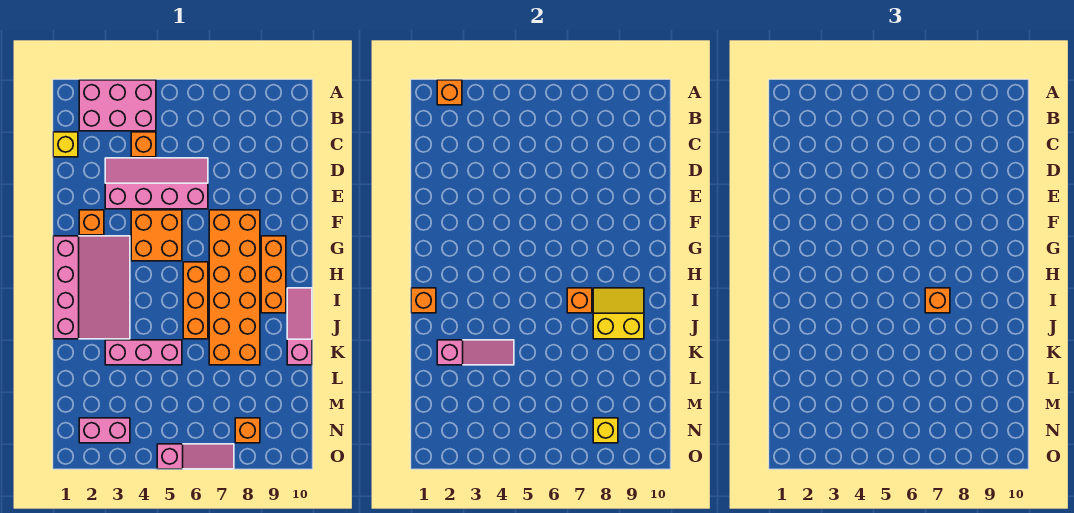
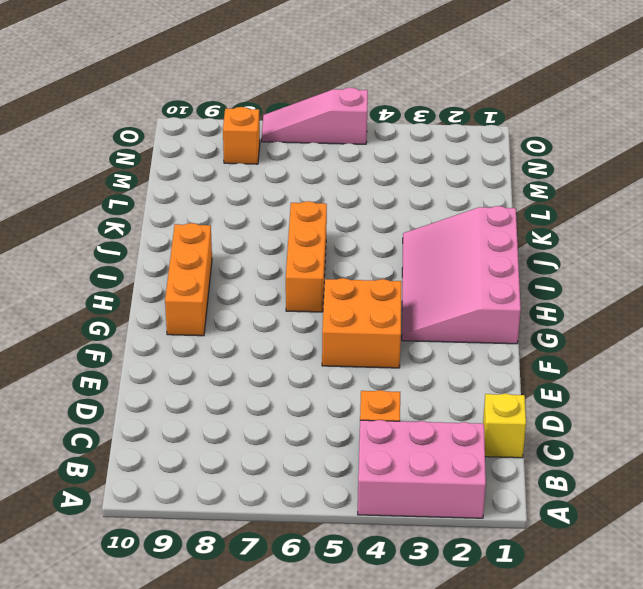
none -> pink 2x4 slope [105,158,208,209]
none -> orange 1x1 brick [79,210,104,235]
none -> orange 2x6 brick [209,210,260,365]

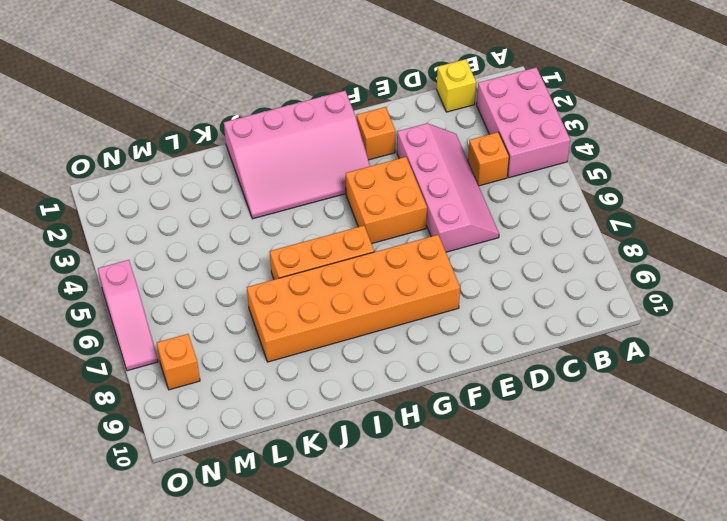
none -> orange 1x3 brick [261,236,286,313]
none -> pink 1x3 slope [287,288,312,365]
none -> pink 1x3 brick [105,340,182,365]

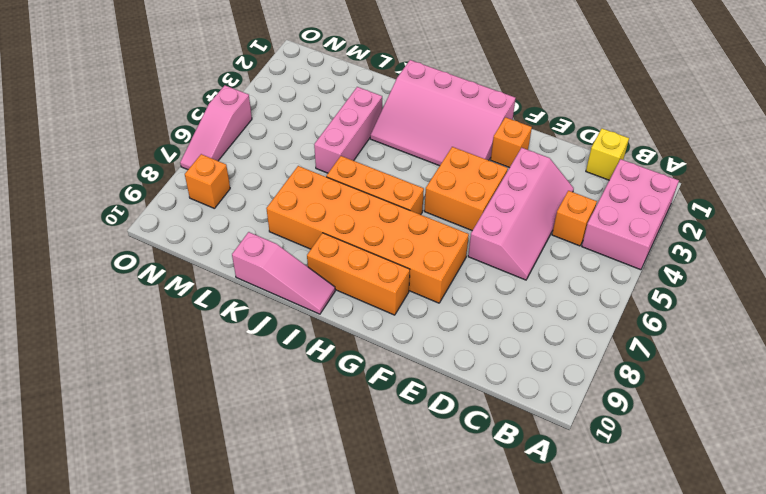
none -> pink 1x2 brick [79,418,130,443]
none -> orange 1x1 brick [437,80,462,105]
none -> orange 1x1 brick [411,288,436,313]

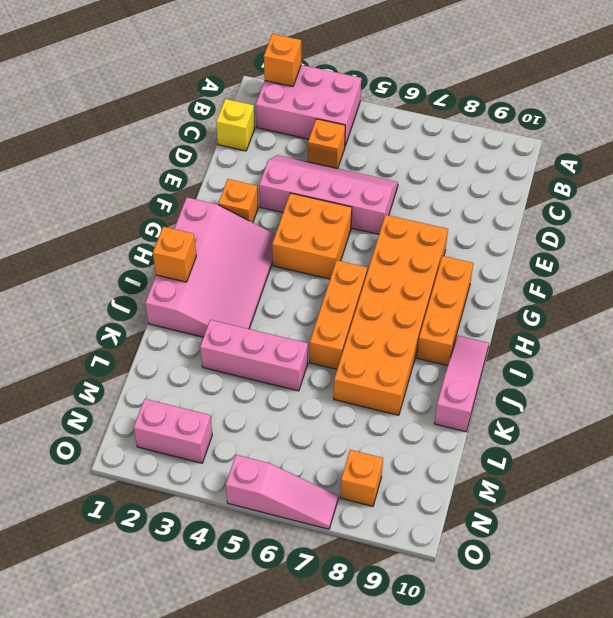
none -> orange 1x1 brick [567,288,592,313]
none -> yellow 2x2 slope [593,288,644,339]
none -> pink 1x3 slope [437,340,514,365]

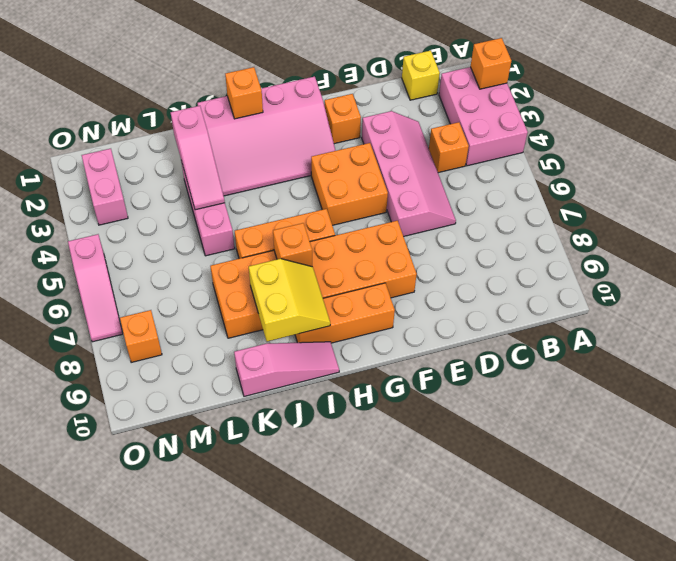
none -> yellow 1x1 brick [593,418,618,443]
none -> orange 1x1 brick [925,288,950,313]

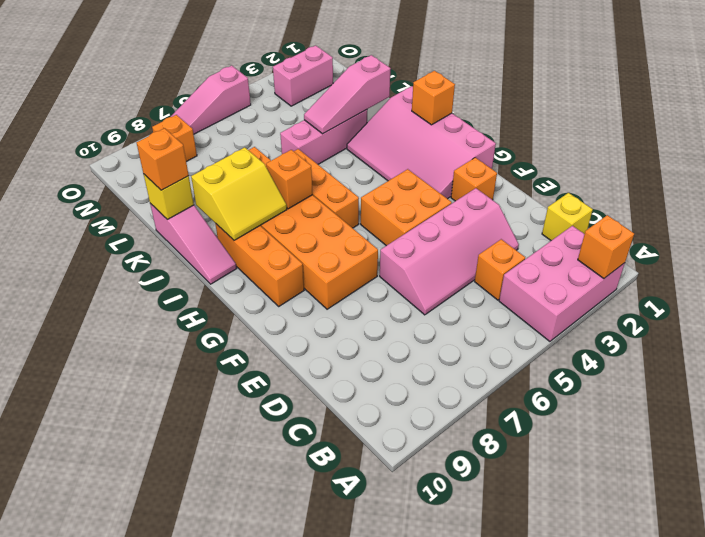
yellow 1x1 brick [144,174,194,219] -> yellow 1x1 brick moved to [593,418,618,443]
orange 1x1 brick [137,128,189,190] -> orange 1x1 brick moved to [925,288,950,313]

